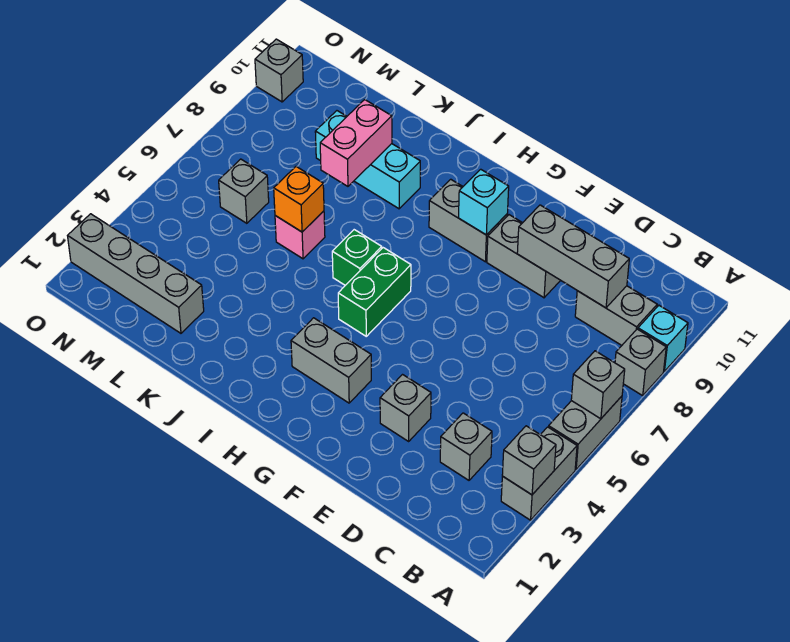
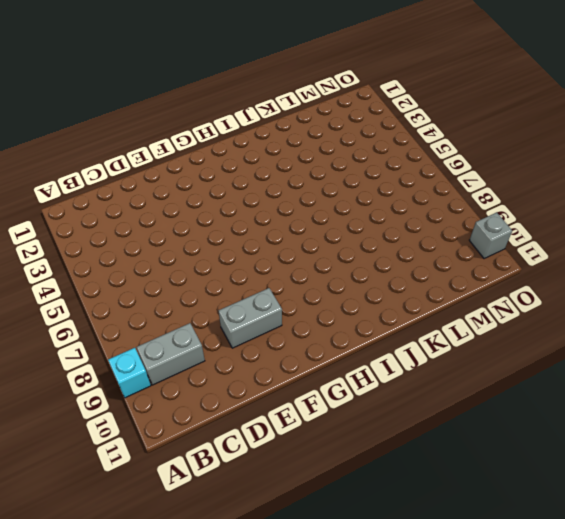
none -> grey 1x2 brick [501,427,577,520]
none -> grey 1x2 brick [549,396,622,469]
none -> grey 1x1 brick [615,329,666,396]

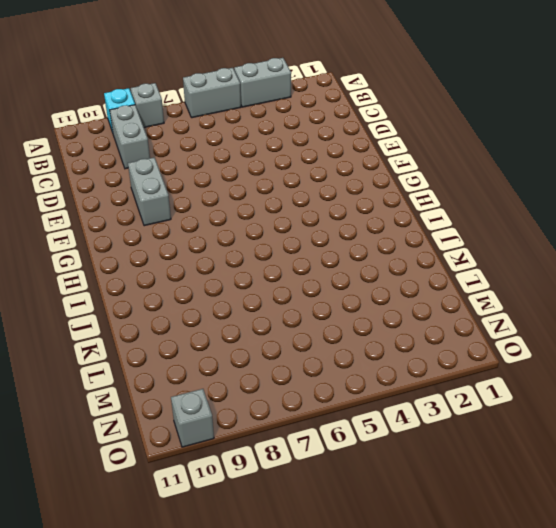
none -> grey 1x1 brick [440,413,492,480]
none -> grey 1x1 brick [380,375,431,441]
none -> grey 1x2 brick [291,318,371,403]

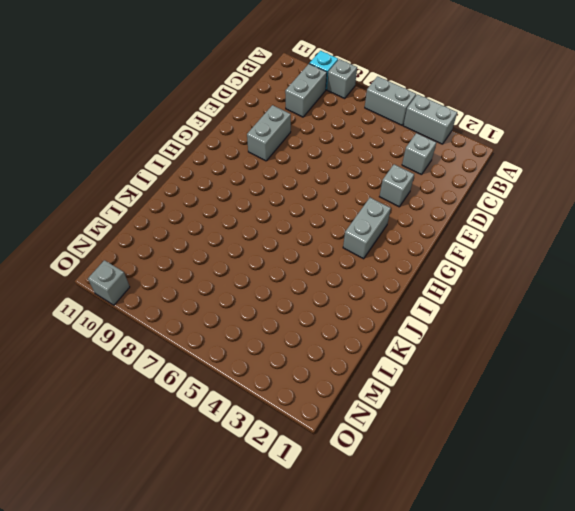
none -> grey 1x2 brick [429,179,507,262]
none -> green 1x2 brick [338,248,411,336]
none -> green 1x1 brick [332,230,382,285]

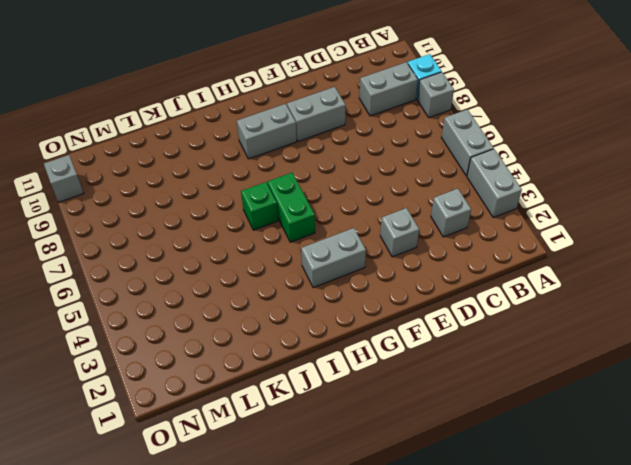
none -> cyan 1x3 brick [315,111,420,209]
none -> pink 1x1 brick [275,211,325,259]
none -> grey 1x4 brick [68,214,204,333]

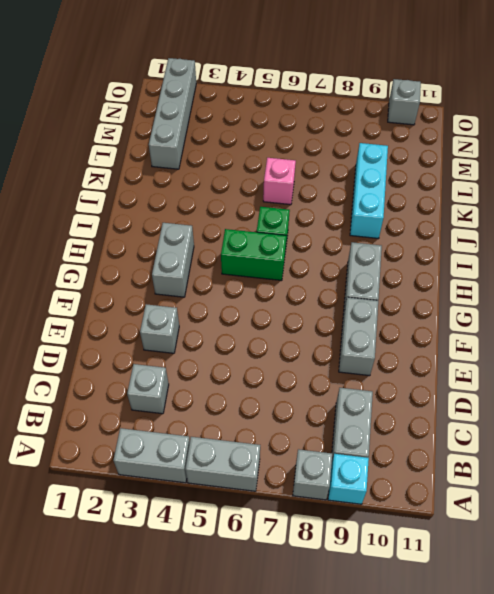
none -> grey 1x1 brick [219,159,269,223]
none -> grey 1x1 brick [502,426,556,495]
none -> grey 1x1 brick [571,351,625,419]

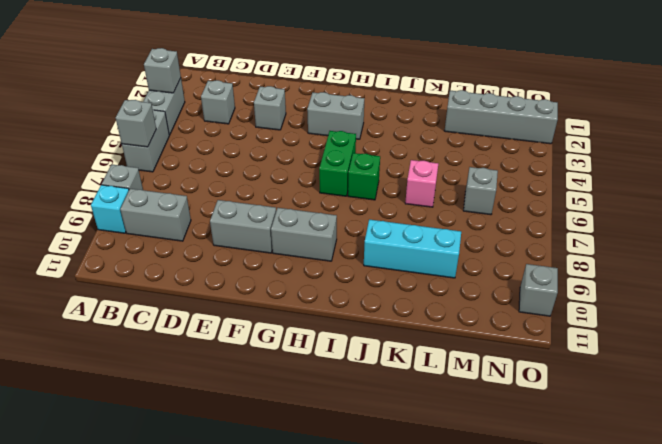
none -> grey 1x3 brick [517,205,629,308]
none -> cyan 1x1 brick [459,169,509,235]
none -> orange 1x1 brick [274,167,324,232]

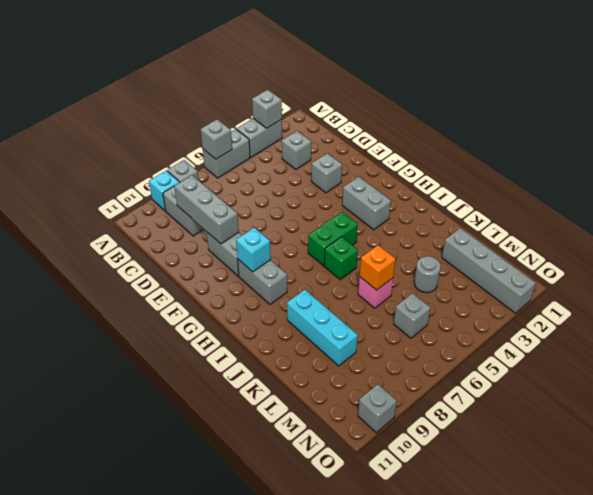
grey 1x1 round brick [414,256,441,293] -> none
none -> pink 1x2 brick [320,100,392,186]

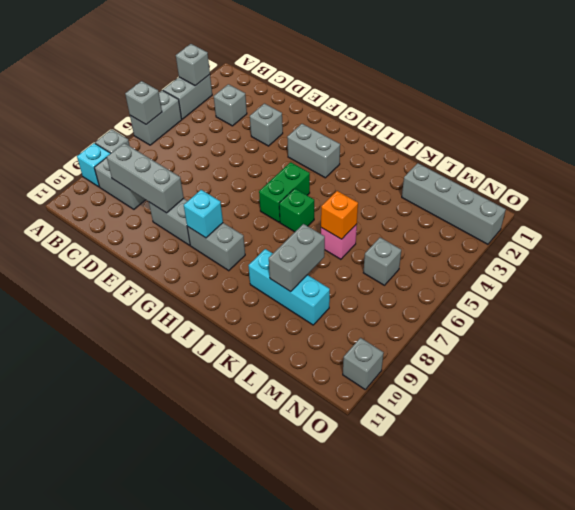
grey 1x2 brick [269,224,325,292] -> pink 1x2 brick [320,100,392,186]

